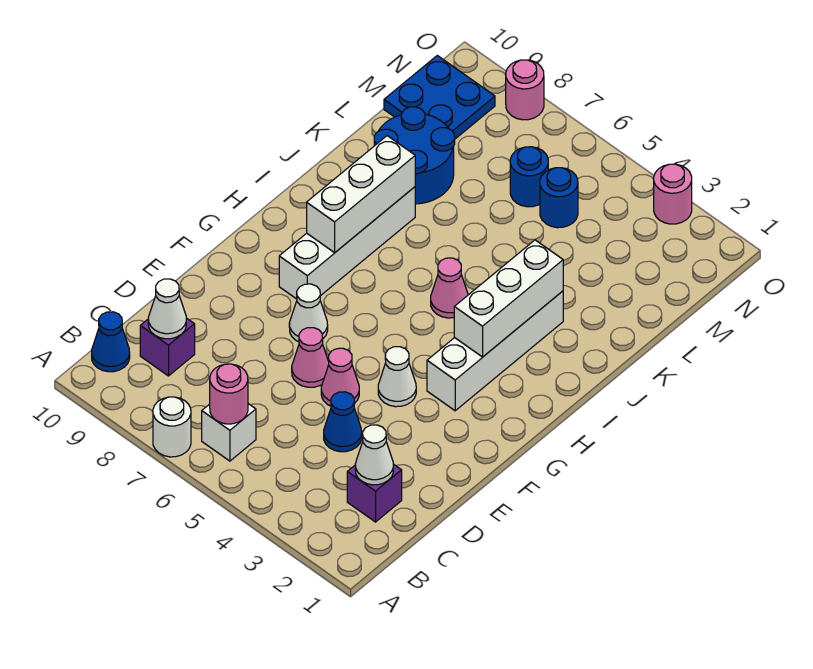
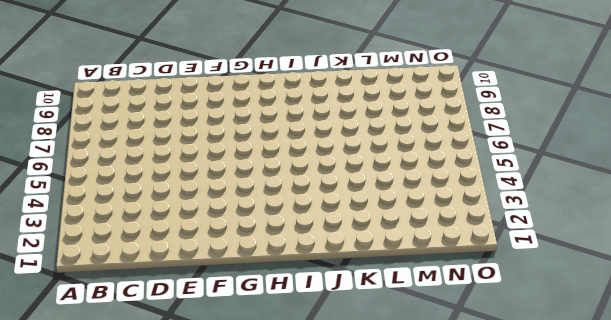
none -> white 1x1 round brick [153,397,191,457]
none -> white 1x1 brick [202,404,256,461]
none -> blue 1x1 cone [92,312,130,372]

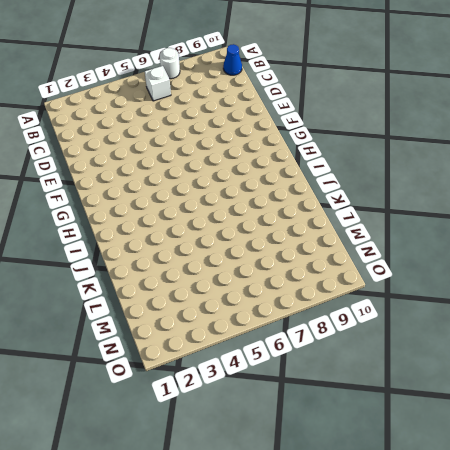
none -> purple 1x1 brick [347,464,402,522]
none -> purple 1x1 brick [140,318,195,376]
none -> blue 1x1 cone [324,392,362,452]

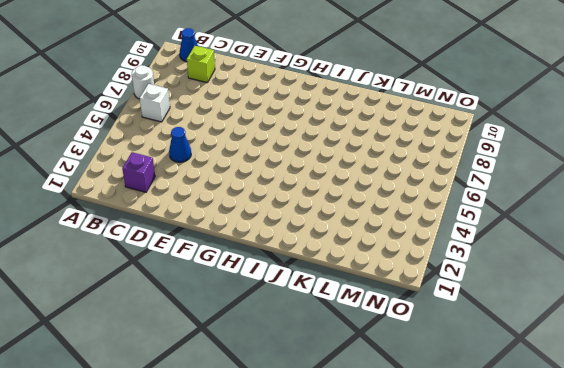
lime 1x1 brick [187,46,215,83] -> purple 1x1 brick [140,318,195,376]
none -> pink 1x1 cone [321,348,359,406]
none -> pink 1x1 cone [292,328,329,387]
none -> white 1x1 cone [378,347,416,407]

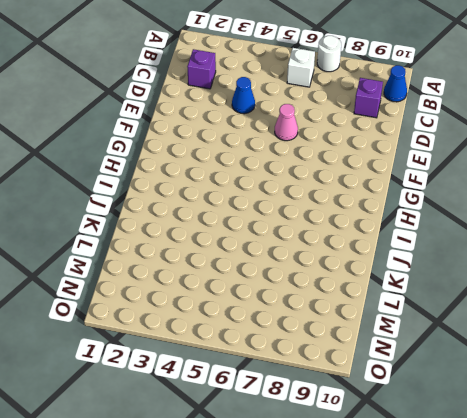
none -> pink 1x1 cone [321,348,359,406]
none -> white 1x1 cone [378,347,416,407]
none -> white 1x1 cone [289,284,328,342]

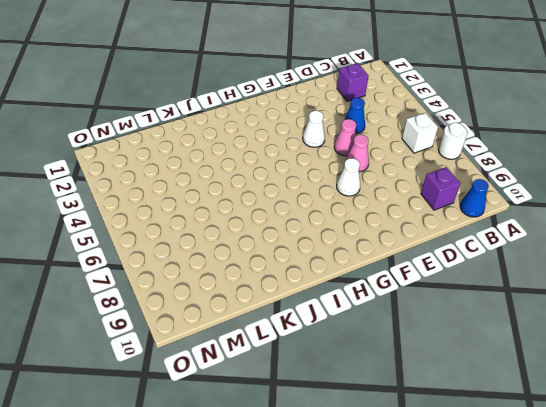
none -> white 1x4 brick [427,291,563,411]
none -> white 1x4 brick [279,187,415,299]
none -> pink 1x1 cone [431,258,468,318]

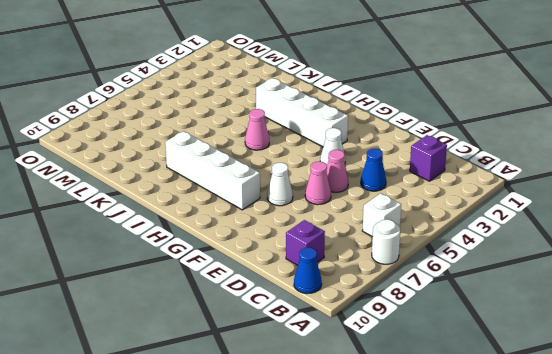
none -> blue 2x2 round brick [374,107,455,204]
none -> blue 1x1 round brick [540,168,578,228]
none -> blue 1x1 round brick [510,147,548,207]

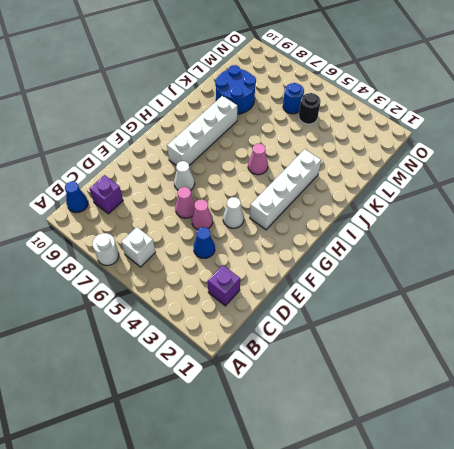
black 1x1 round brick [299,93,321,124] -> blue 1x1 round brick [540,168,578,228]
none -> blue 2x2 plate [384,56,495,139]
none -> pink 1x1 round brick [654,164,692,224]
none -> pink 1x1 round brick [506,60,544,120]

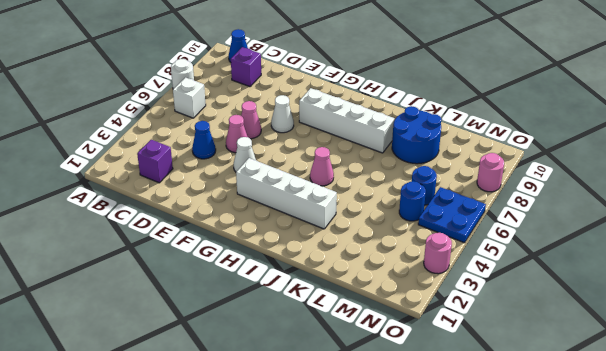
blue 2x2 plate [418,187,486,243] -> blue 2x2 plate moved to [384,56,495,139]
none -> pink 1x1 round brick [210,364,248,424]
none -> white 1x1 cone [355,425,393,485]
none -> white 1x1 cone [148,279,186,339]

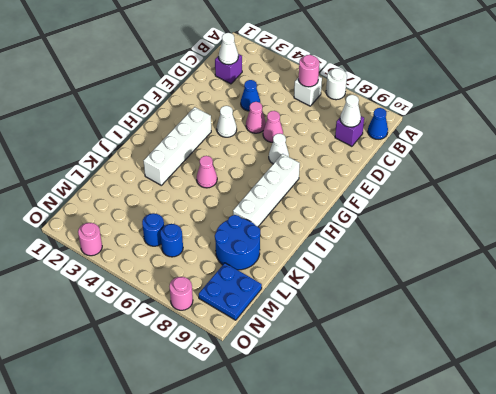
none -> white 1x3 brick [454,240,563,357]
none -> white 1x3 brick [307,136,415,253]

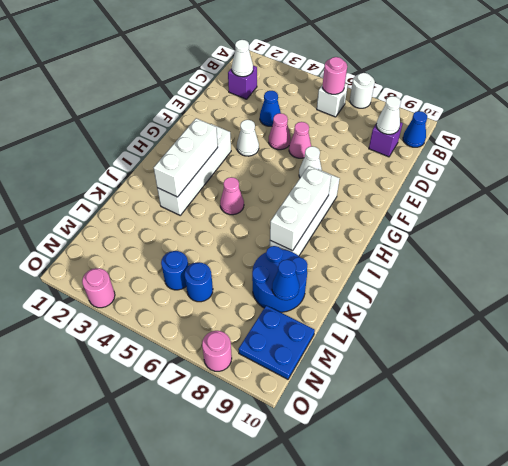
blue 1x1 cone [272,260,299,300] -> none

